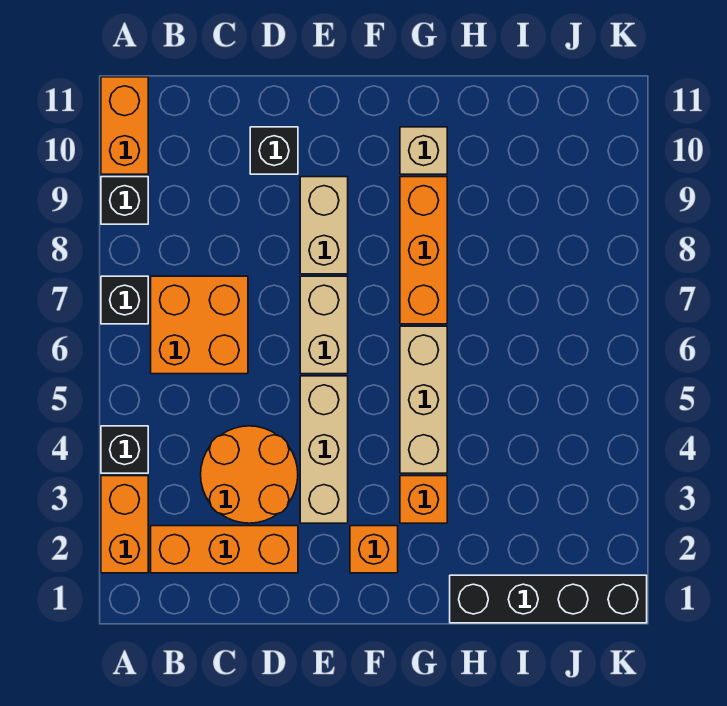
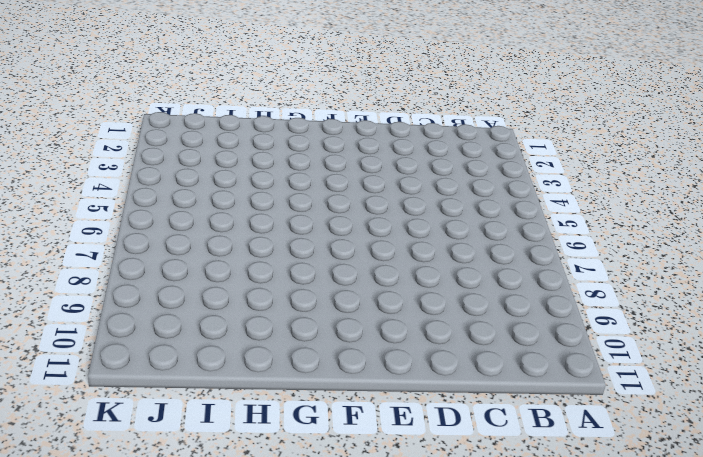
none -> orange 1x2 brick [101,476,148,573]
none -> black 1x1 brick [101,426,148,473]
none -> black 1x1 brick [101,276,148,324]

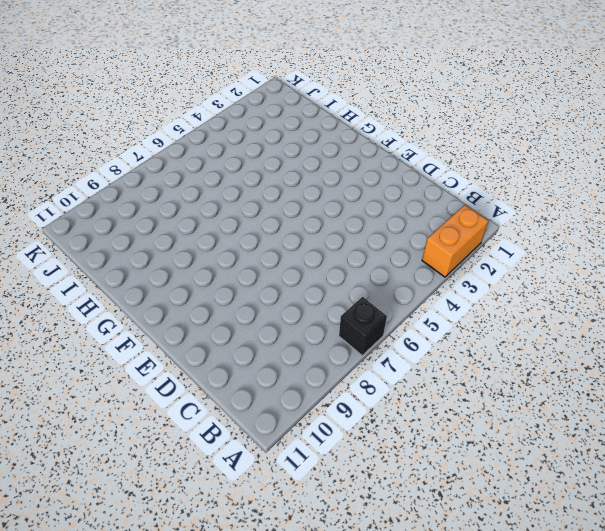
none -> black 1x1 brick [101,426,148,473]
none -> black 1x1 brick [101,177,148,224]
none -> orange 1x2 brick [101,77,148,174]

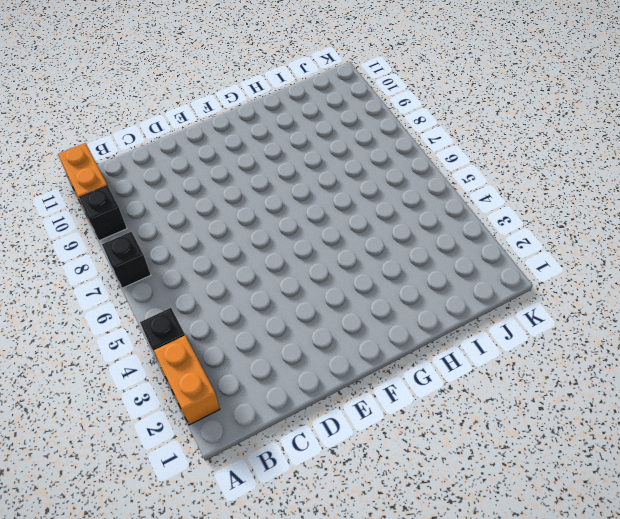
none -> orange 1x3 brick [151,526,298,573]
none -> orange 2x2 brick [151,276,248,374]
none -> orange 2x2 round brick [201,426,298,523]

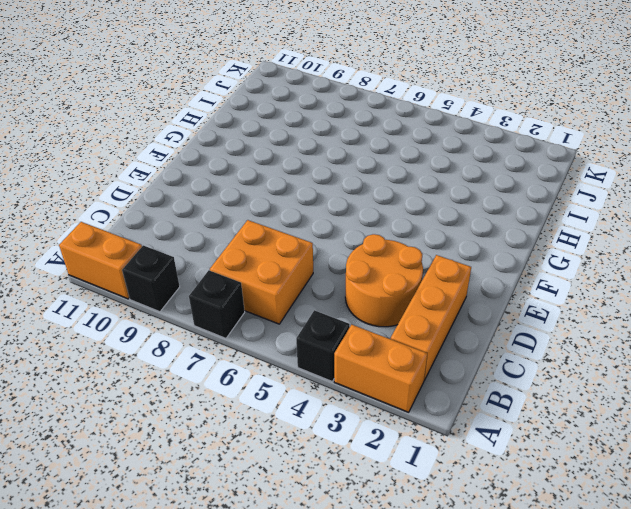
none -> black 1x1 brick [250,127,298,174]
none -> tan 1x3 brick [300,376,348,523]
none -> tan 1x2 brick [300,276,348,374]

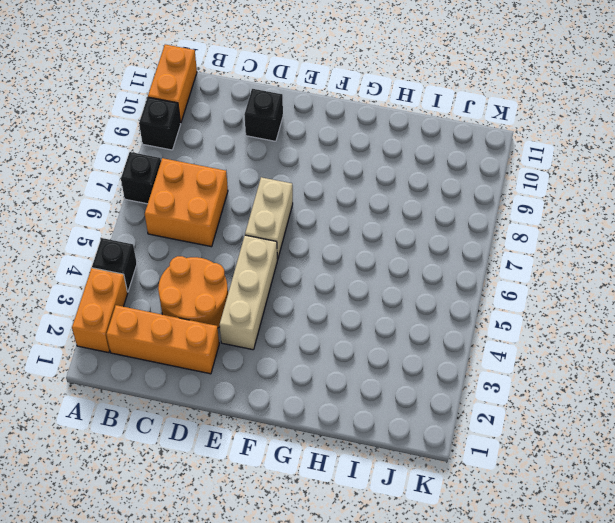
none -> tan 1x2 brick [300,177,348,274]
none -> orange 1x1 brick [350,526,398,573]
none -> orange 1x1 brick [400,476,447,523]

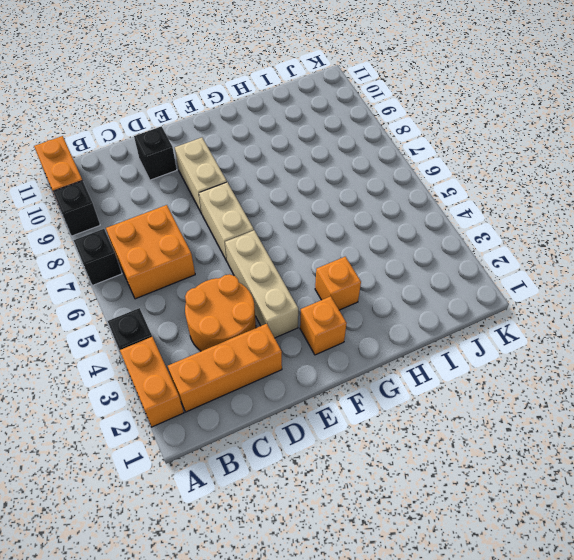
none -> tan 1x3 brick [400,326,447,473]
none -> orange 1x3 brick [400,177,447,324]
none -> tan 1x1 brick [400,127,447,174]

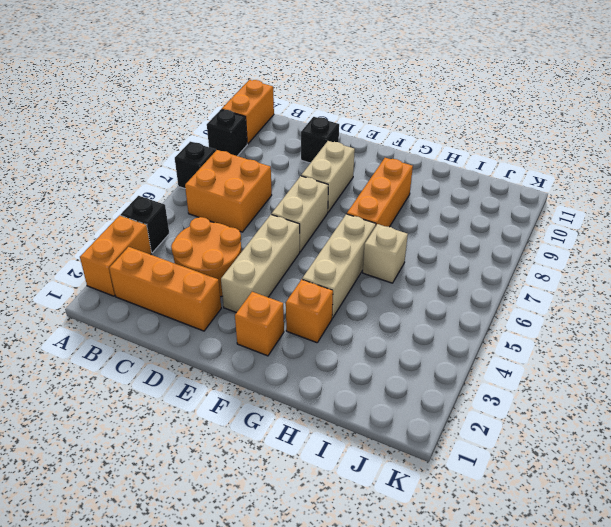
tan 1x1 brick [363,224,408,283] -> tan 1x1 brick moved to [400,127,447,174]
none -> black 1x4 brick [450,575,647,623]

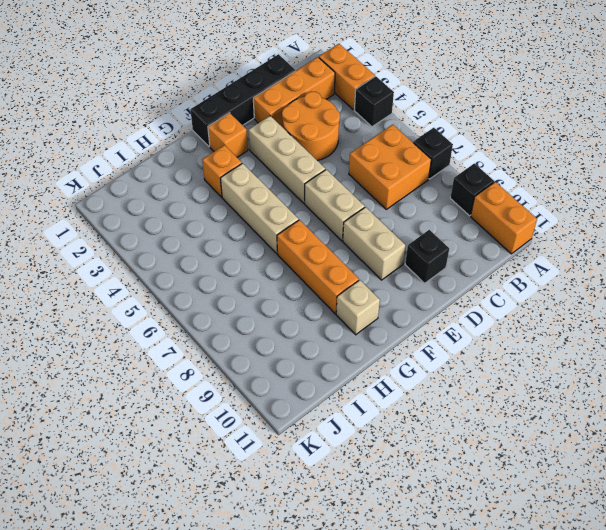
black 1x4 brick [190,54,295,147] -> black 1x4 brick moved to [450,575,647,623]

